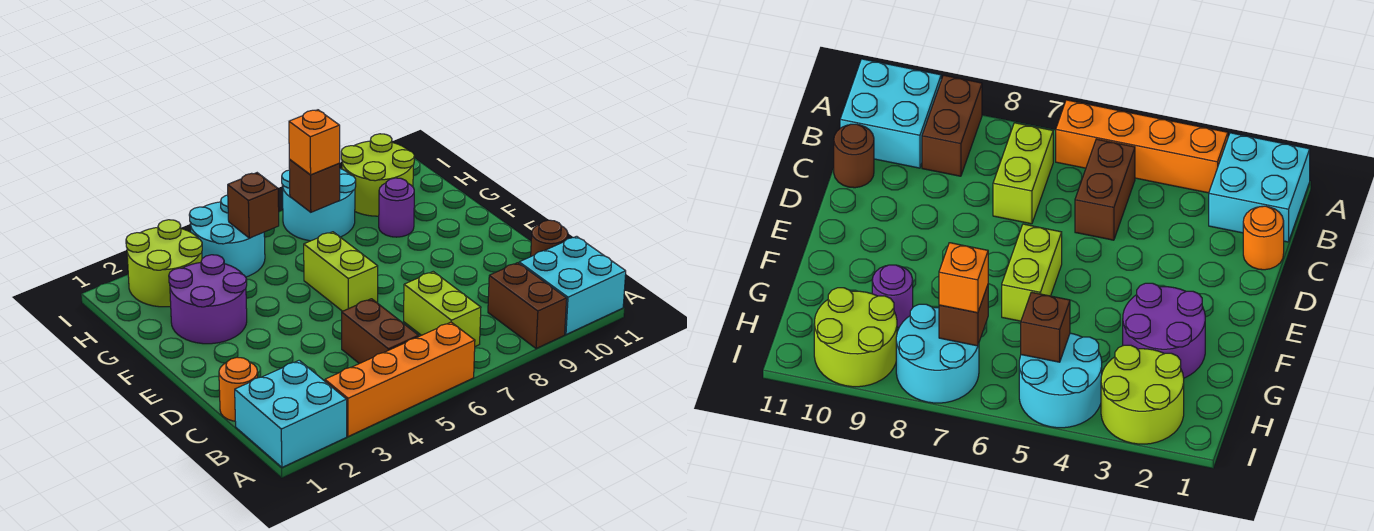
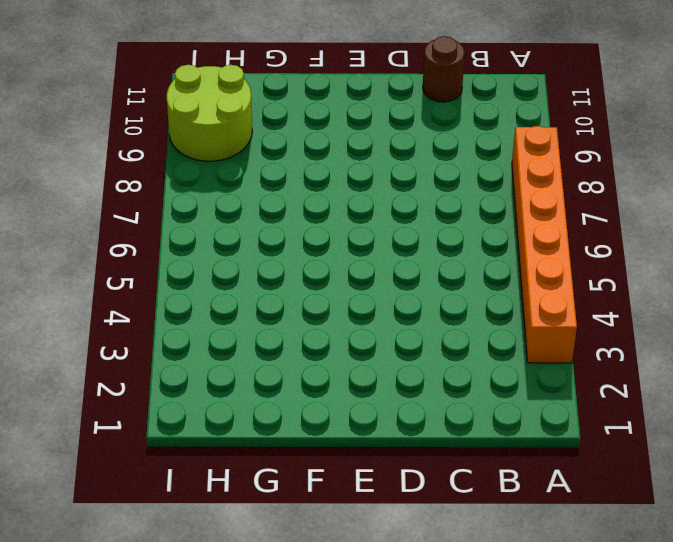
orange 1x6 brick [512,126,577,363] -> orange 1x4 brick [325,322,475,436]
none -> cyan 2x2 brick [235,360,347,467]
none -> brown 1x2 brick [488,263,567,349]
none -> cyan 2x2 brick [519,236,626,334]

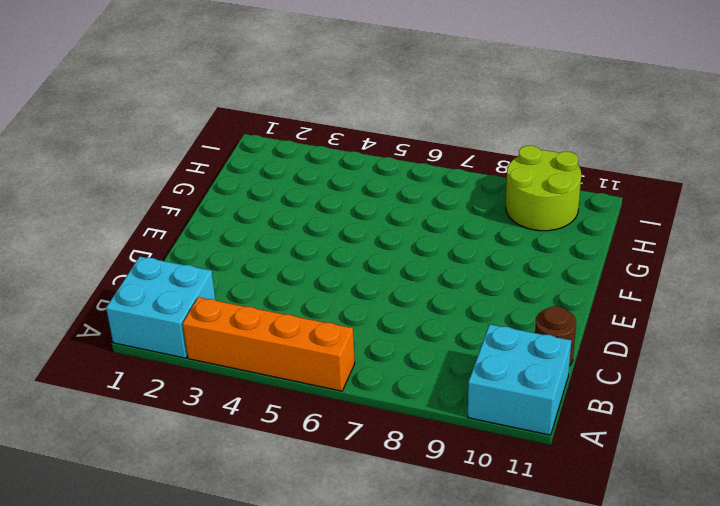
none -> brown 1x2 brick [488,263,567,349]
none -> brown 1x2 brick [342,299,419,364]
none -> lime 1x2 brick [404,272,481,346]

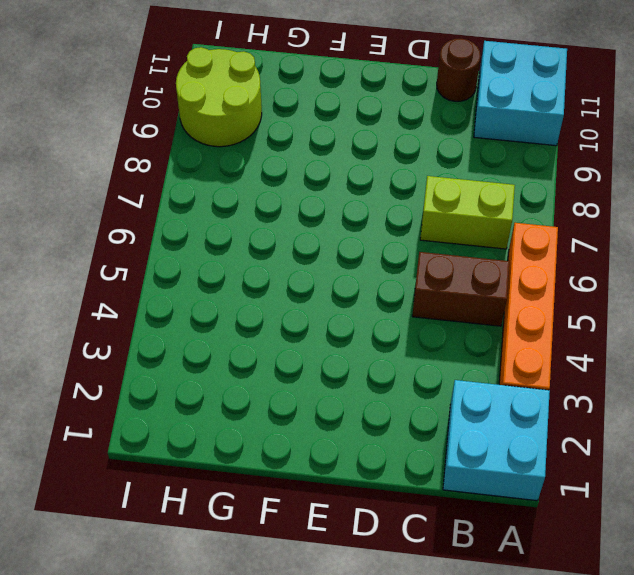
none -> brown 1x2 brick [488,263,567,349]
none -> orange 1x1 round brick [219,357,258,421]
none -> lime 1x2 brick [304,232,378,311]

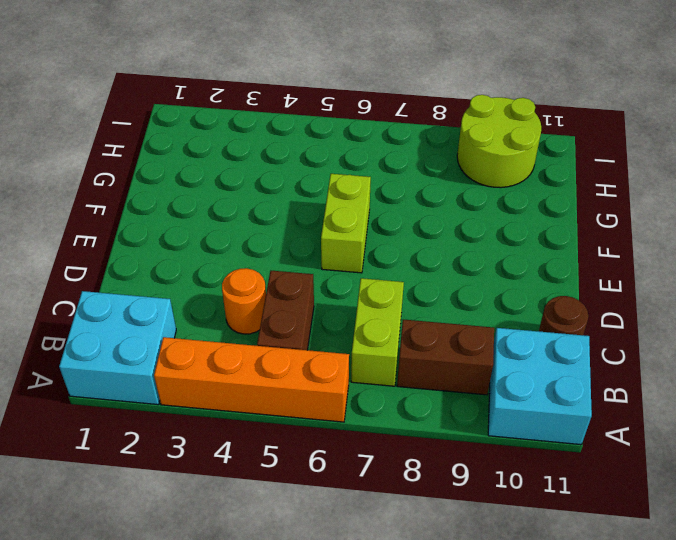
brown 1x2 brick [397,320,494,395] -> brown 1x2 brick turned to [488,263,567,349]
orange 1x1 round brick [222,268,266,334] -> orange 1x1 round brick moved to [219,357,258,421]
none -> purple 2x2 round brick [169,255,247,344]
none -> purple 1x1 round brick [379,178,414,237]
none -> lime 2x2 round brick [126,220,202,307]

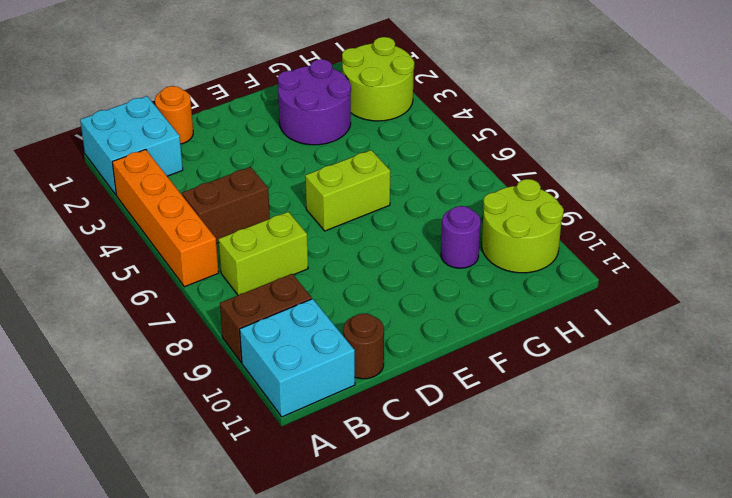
none -> cyan 2x2 round brick [189,195,265,277]
none -> cyan 2x2 round brick [282,169,356,241]
none -> brown 1x1 brick [228,173,279,238]

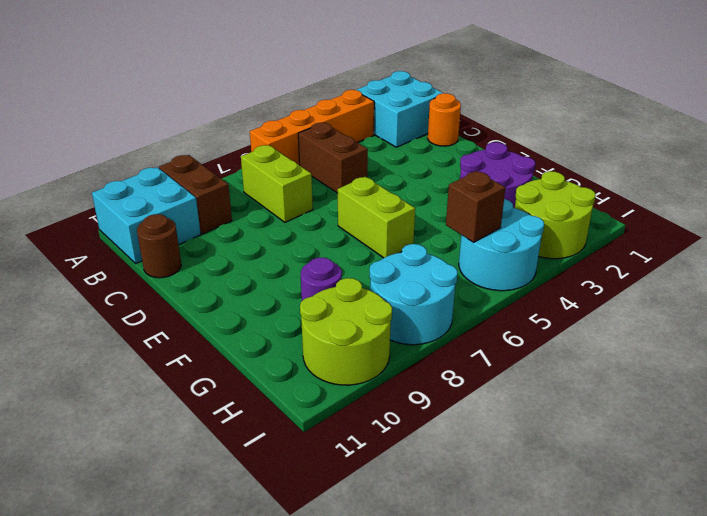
none -> brown 1x1 brick [289,160,340,212]
none -> orange 1x1 brick [289,110,340,175]

